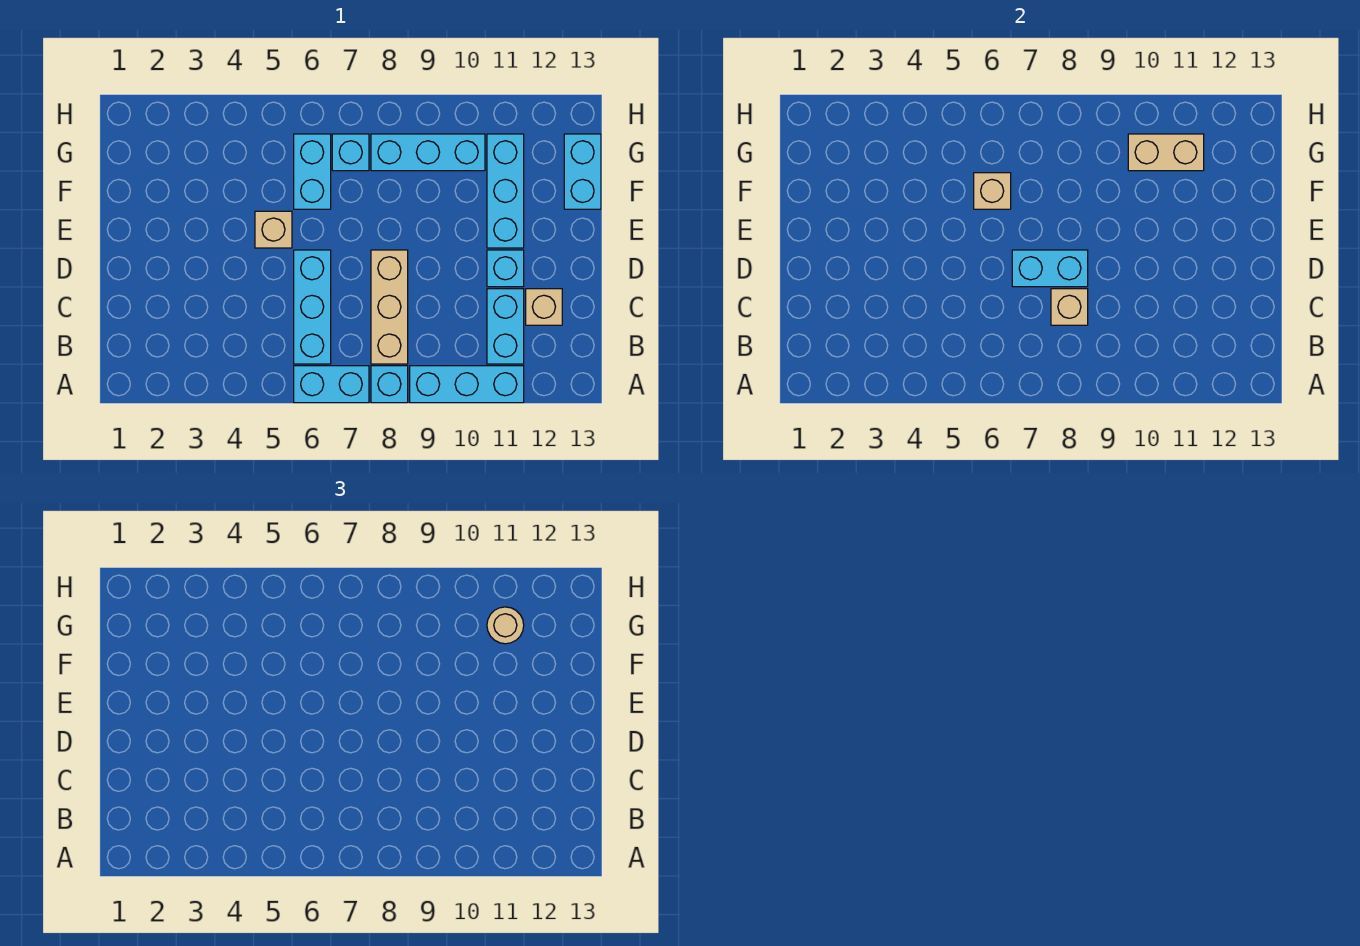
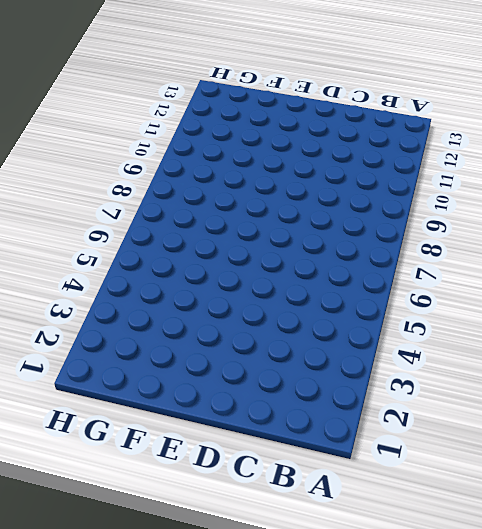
none -> cyan 1x2 brick [294,366,369,403]
none -> cyan 1x1 brick [371,366,408,403]
none -> cyan 1x3 brick [410,366,524,403]

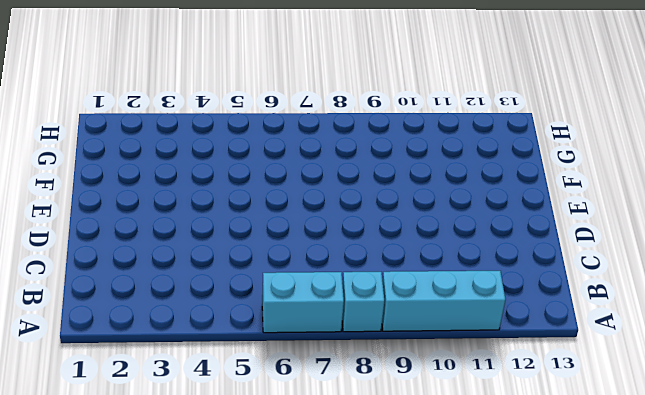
none -> cyan 1x3 brick [294,250,331,364]
none -> tan 1x3 brick [371,250,408,364]
none -> cyan 1x2 brick [487,289,524,364]

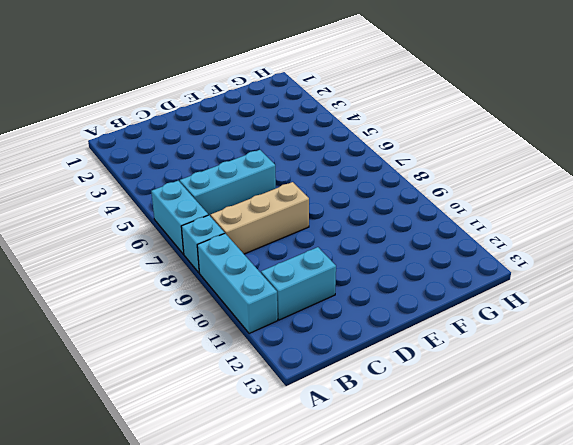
none -> tan 1x1 brick [526,289,562,325]
none -> cyan 1x1 brick [487,250,524,287]
none -> tan 1x1 brick [255,211,292,248]

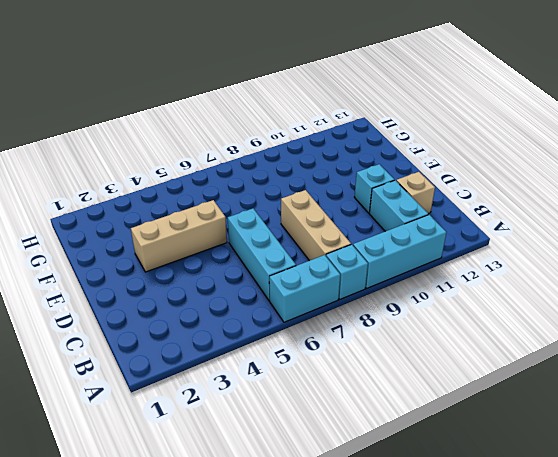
tan 1x3 brick [131,200,227,272] -> tan 1x1 brick [255,211,292,248]
none -> cyan 1x3 brick [487,134,524,248]
none -> cyan 1x2 brick [294,134,331,209]
none -> cyan 1x2 brick [564,134,601,209]

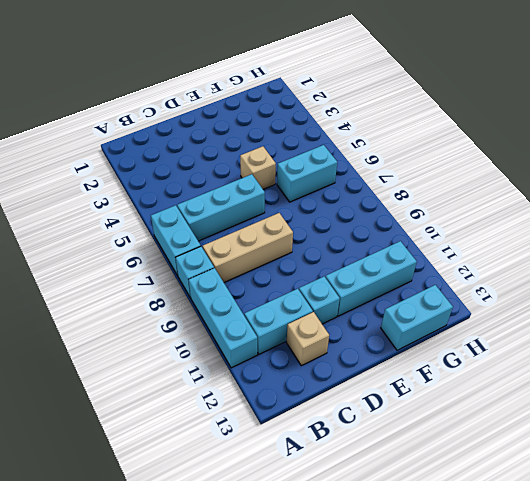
none -> cyan 1x1 brick [332,134,369,171]
none -> cyan 1x3 brick [371,134,485,171]
none -> tan 1x1 brick [1051,289,1088,325]

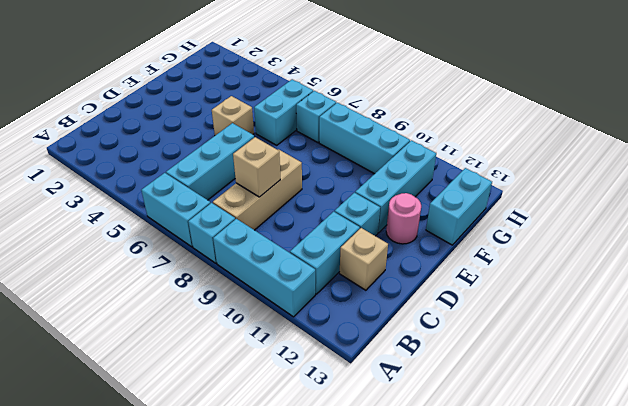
pink 1x1 round brick [386,193,421,244] -> none
none -> cyan 1x2 brick [1012,250,1088,287]
none -> tan 1x1 brick [974,173,1011,209]
none -> tan 1x2 brick [1128,134,1204,171]

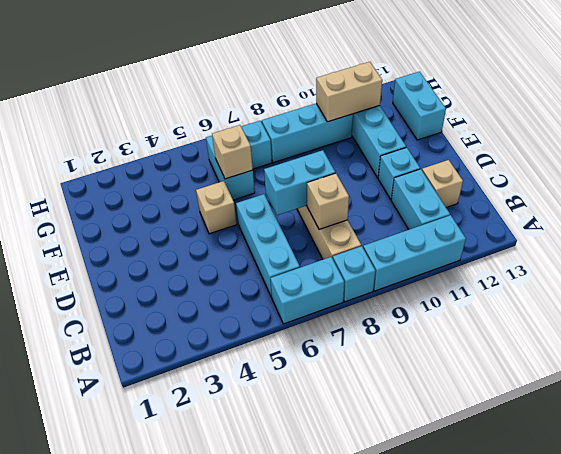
none -> tan 1x1 round brick [487,607,524,644]

